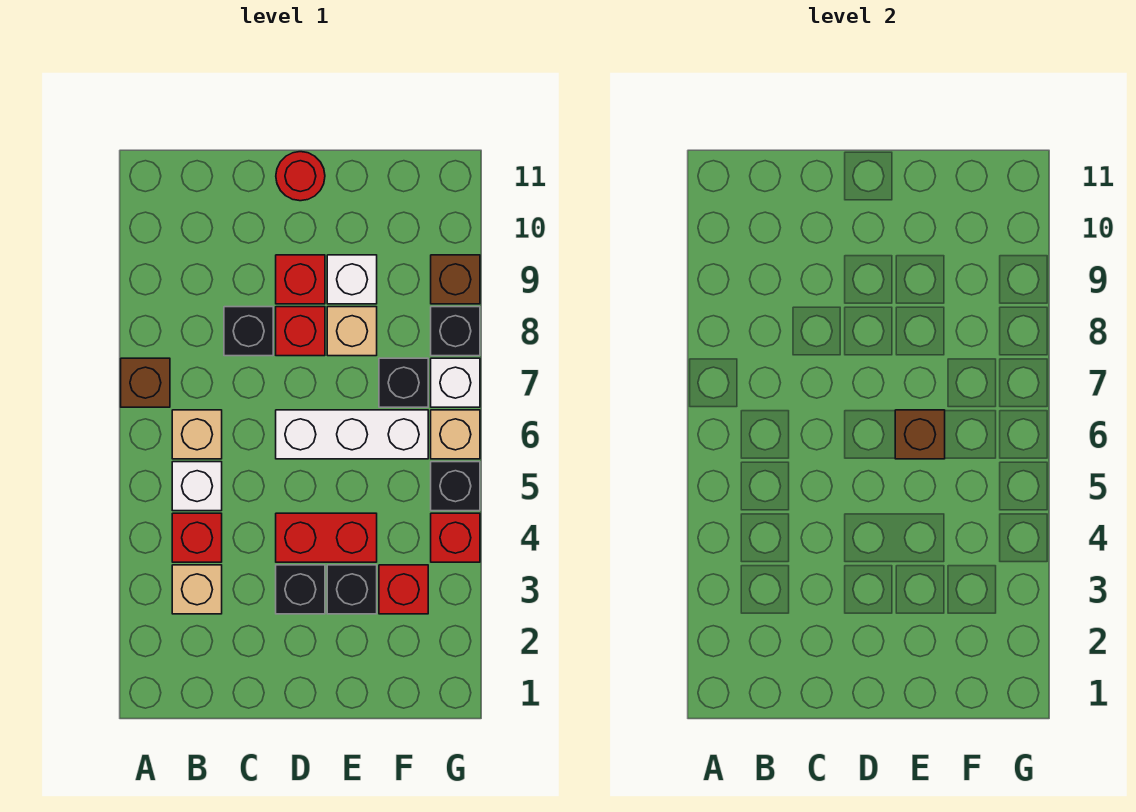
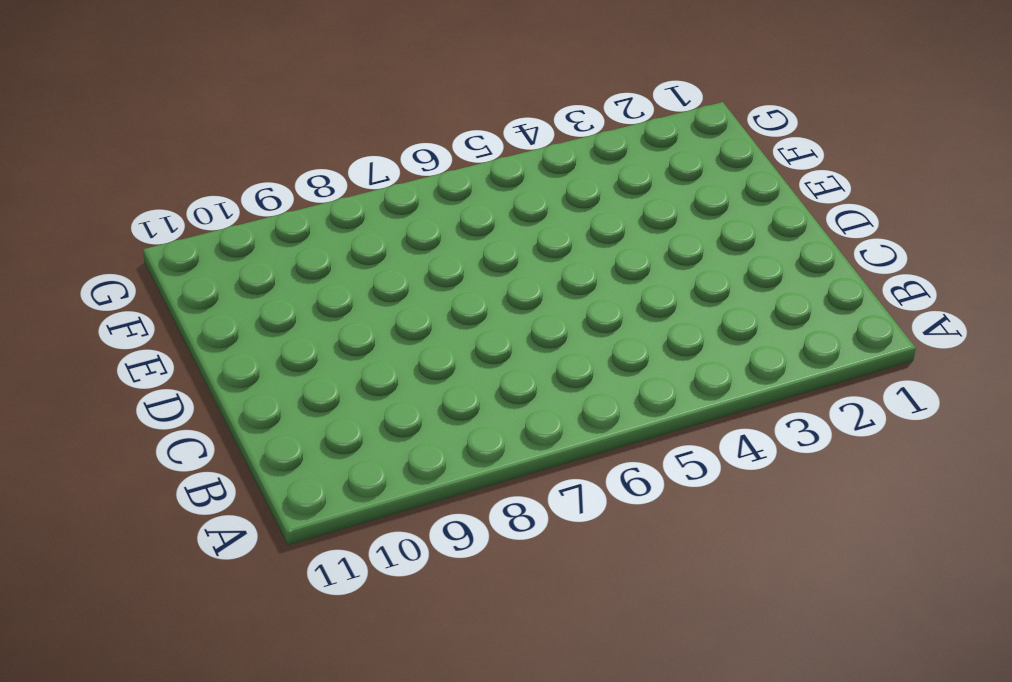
none -> brown 1x1 brick [121,358,170,407]
none -> tan 1x1 brick [172,565,222,614]
none -> red 1x1 brick [172,513,222,562]

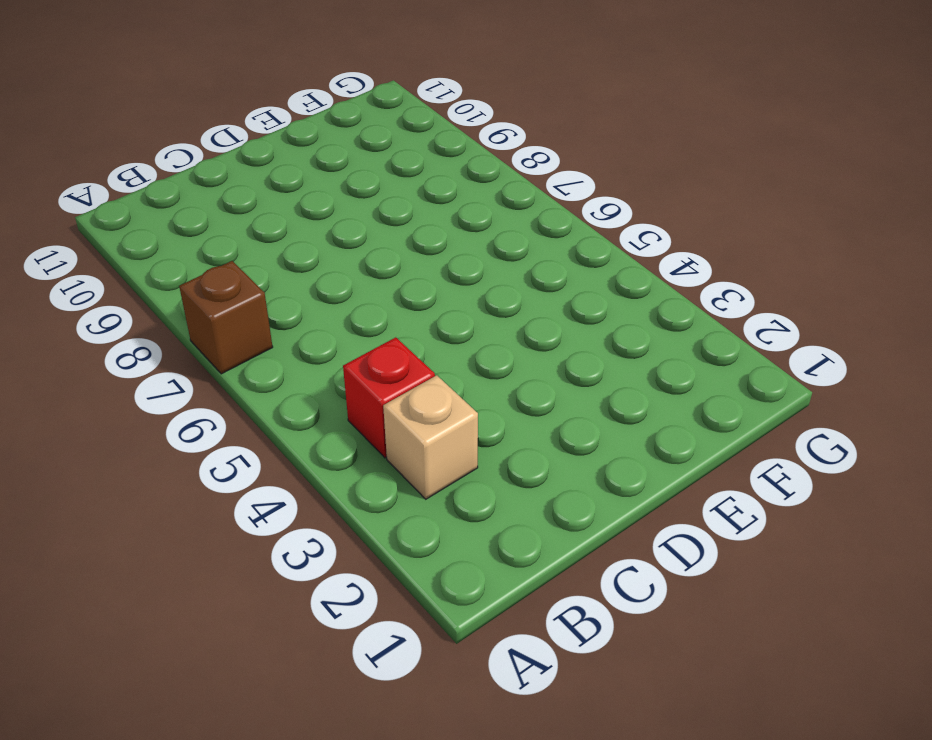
none -> white 1x1 brick [172,462,222,511]
none -> tan 1x1 brick [172,410,222,459]
none -> black 1x1 brick [224,307,273,356]

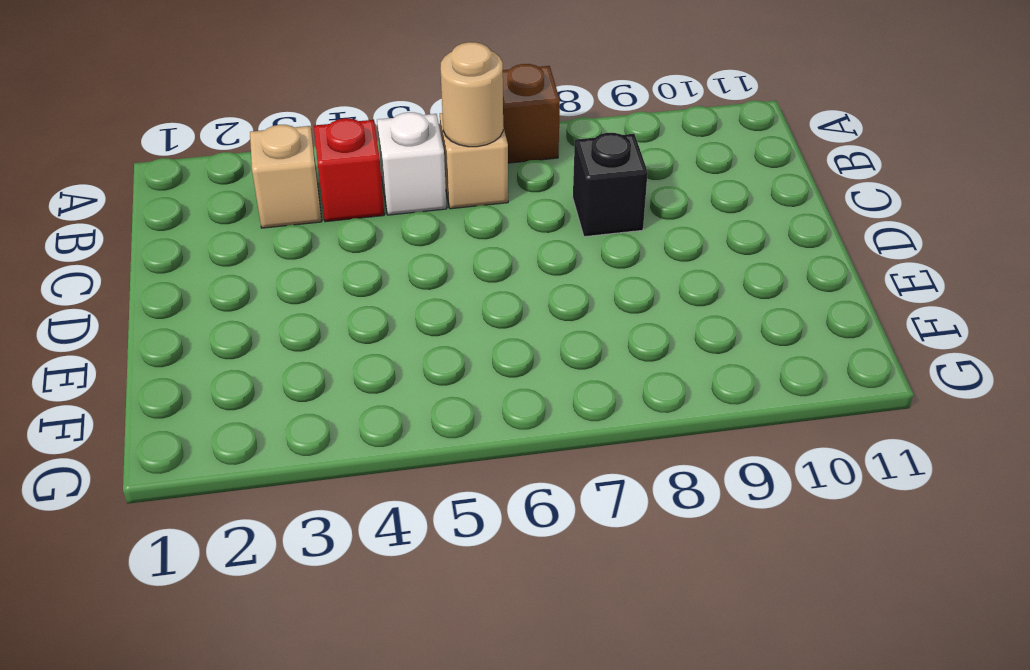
tan 1x1 round brick [440,42,503,147] -> none
none -> black 1x1 brick [276,565,325,614]
none -> red 1x2 brick [276,513,377,562]
none -> white 1x3 brick [276,410,428,459]

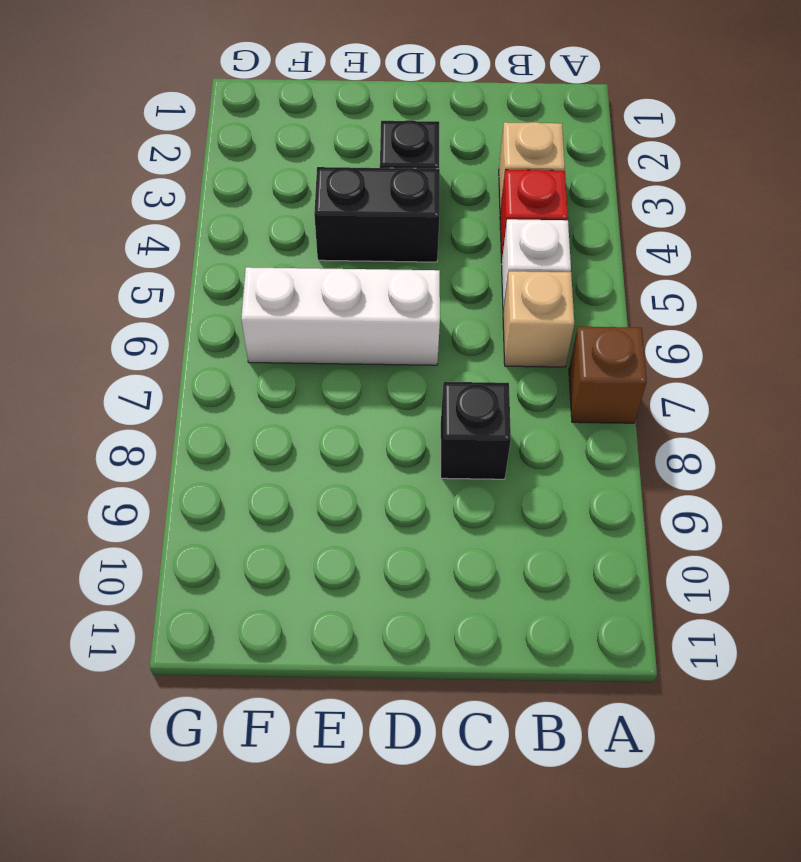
black 1x2 brick [314,167,440,262] -> red 1x2 brick [276,513,377,562]
none -> red 1x1 brick [276,307,325,356]
none -> red 1x1 brick [276,255,325,304]
none -> red 1x1 round brick [276,152,325,201]

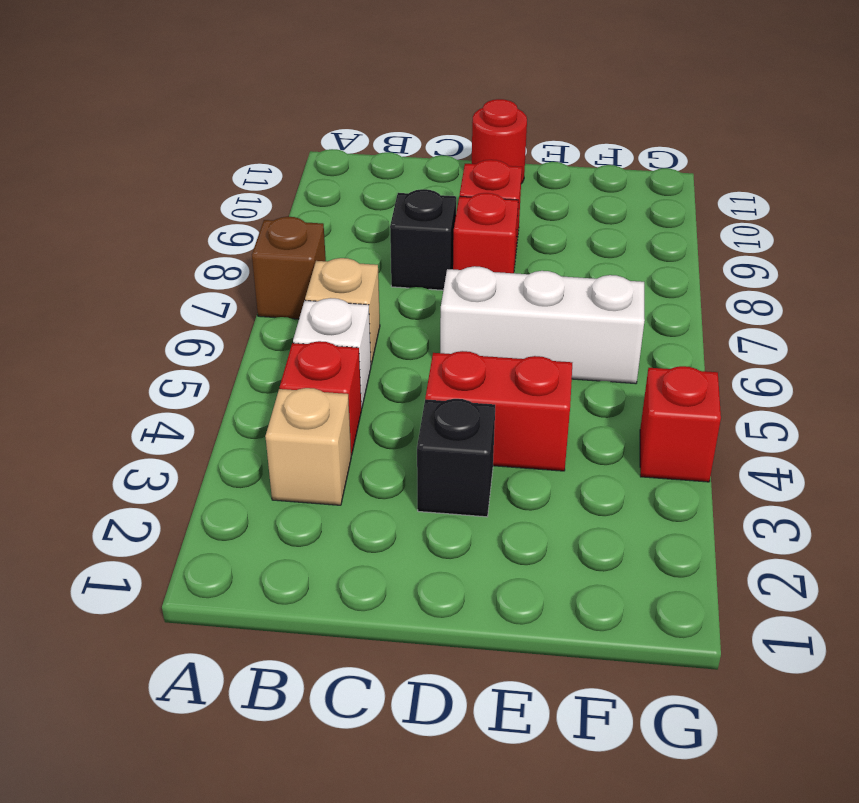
none -> black 1x1 brick [327,565,377,614]
none -> tan 1x1 brick [327,307,377,356]
none -> white 1x1 brick [327,255,377,304]

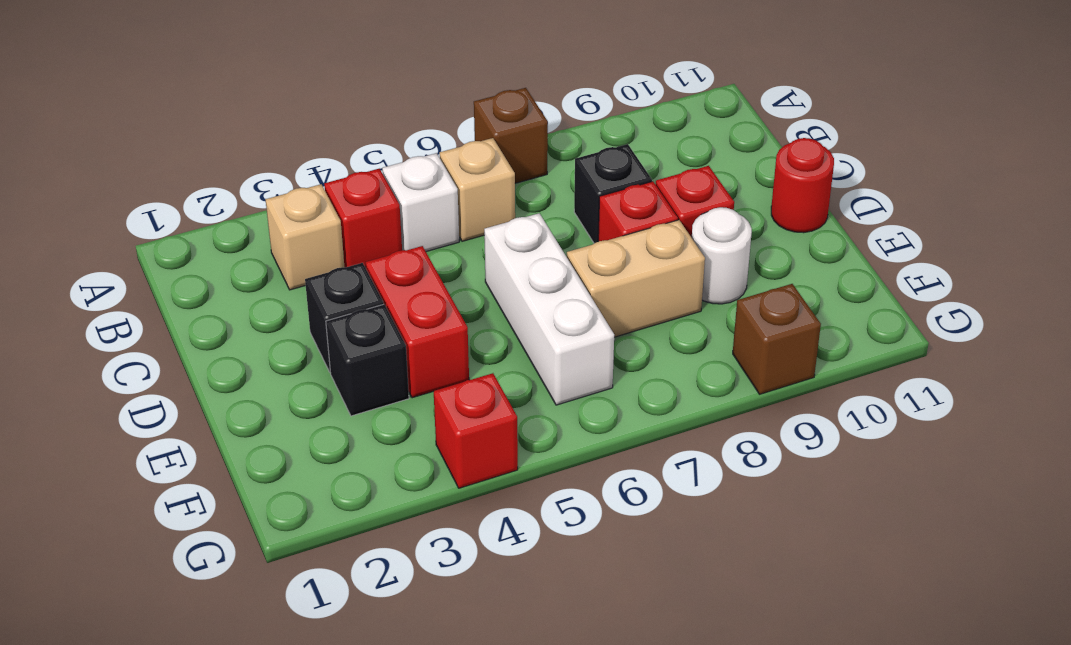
tan 1x2 brick [567,220,705,337] -> tan 1x1 brick [327,307,377,356]
white 1x1 round brick [692,207,752,304] -> white 1x1 brick [327,255,377,304]
none -> red 1x1 brick [379,565,428,614]
none -> black 1x1 brick [379,358,428,407]
none -> black 1x1 brick [431,462,480,511]

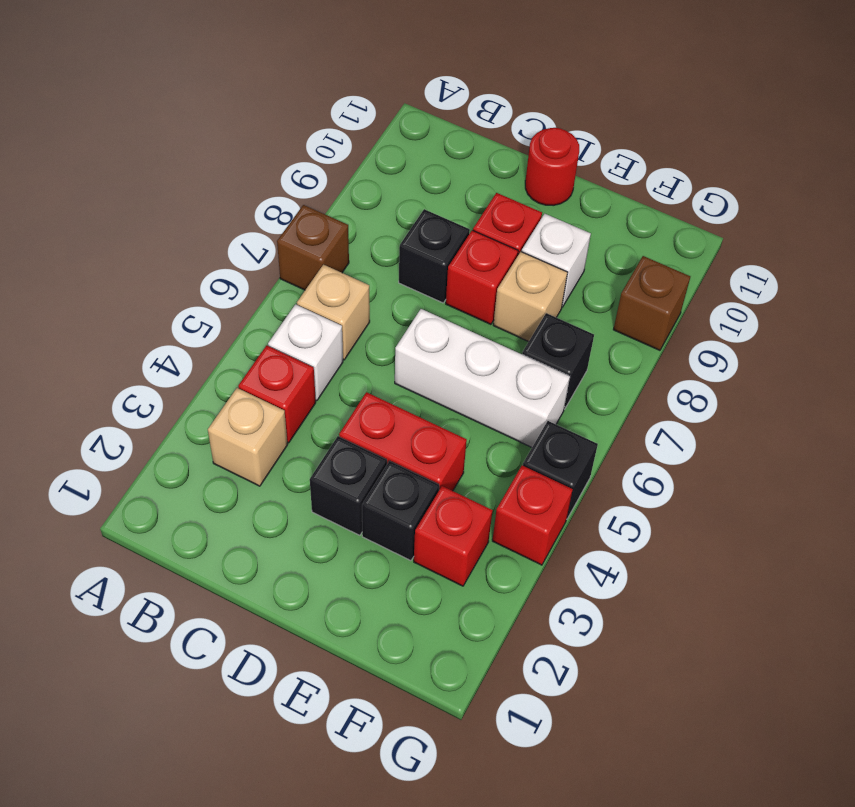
none -> tan 1x1 brick [431,410,480,459]
none -> white 1x1 brick [431,358,480,407]
none -> black 1x1 brick [431,307,480,356]

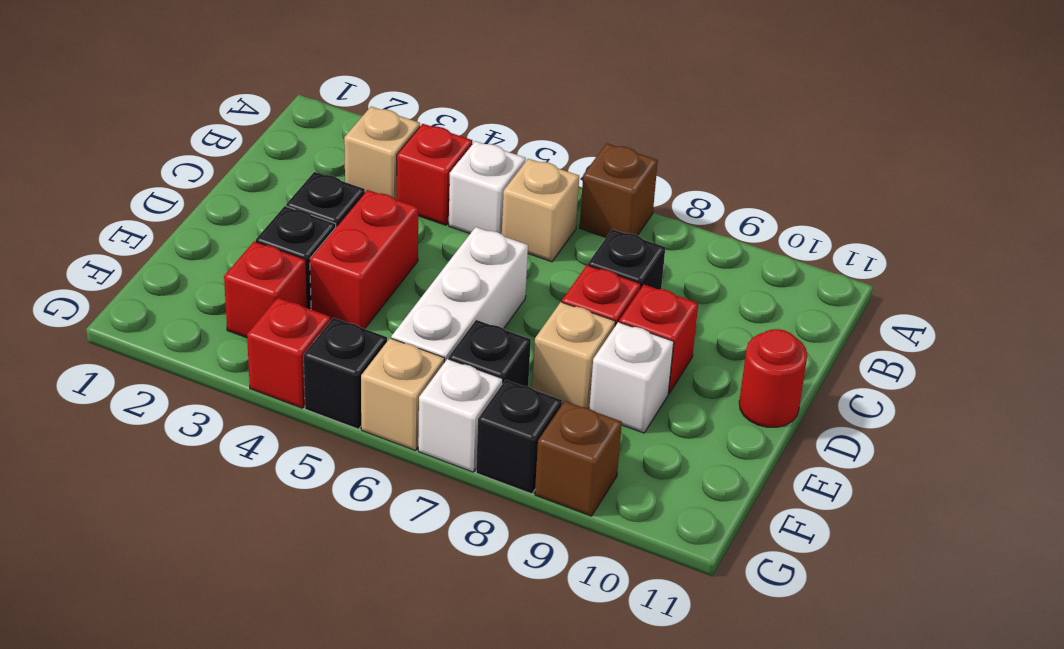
none -> brown 1x1 brick [895,410,945,459]

